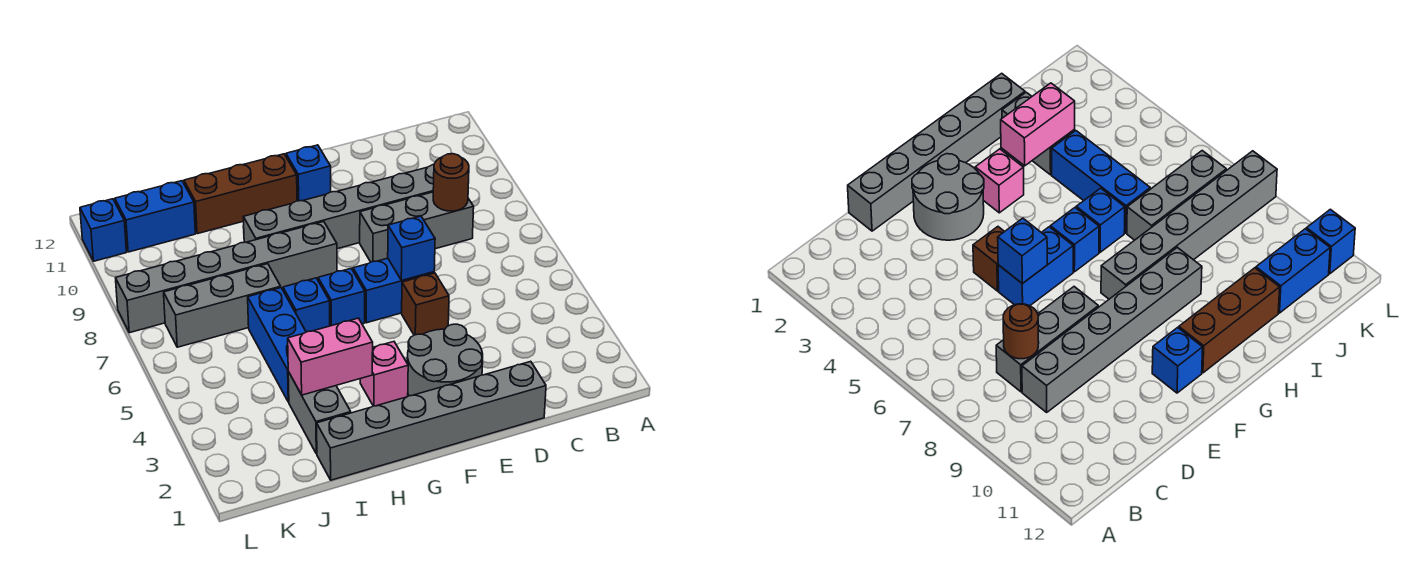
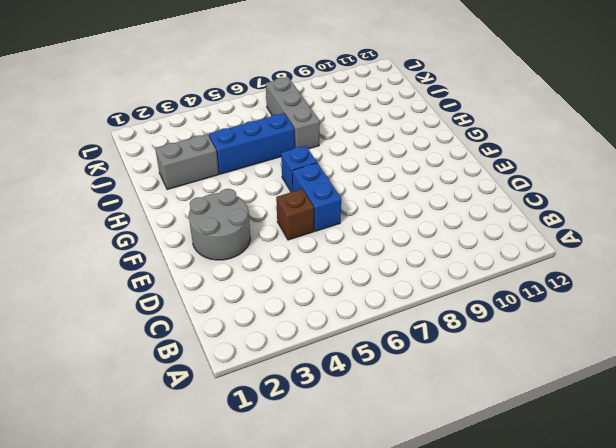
none -> grey 1x3 brick [360,192,474,262]
none -> grey 1x6 brick [243,165,434,249]
none -> grey 1x6 brick [317,361,546,480]

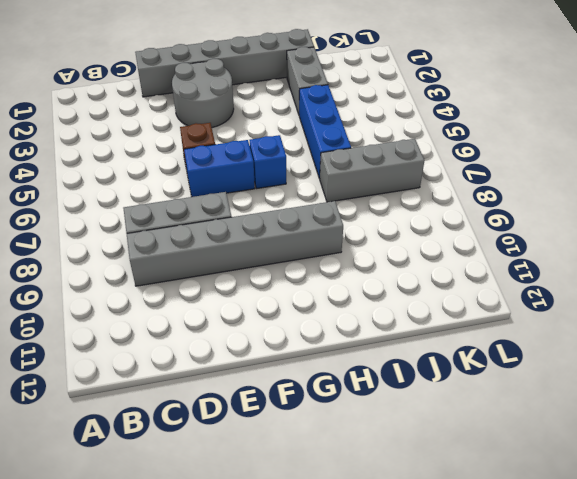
none -> blue 1x1 brick [286,145,331,201]
none -> pink 1x1 brick [360,342,408,406]
none -> grey 1x6 brick [116,222,337,333]

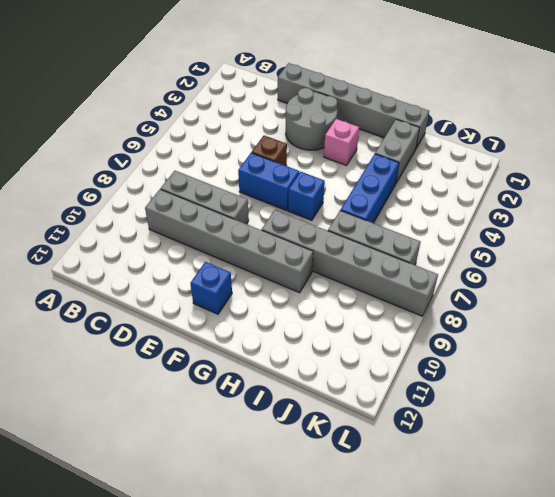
none -> brown 1x3 brick [184,154,297,234]
none -> blue 1x1 brick [283,278,330,332]
none -> blue 1x2 brick [115,181,195,252]

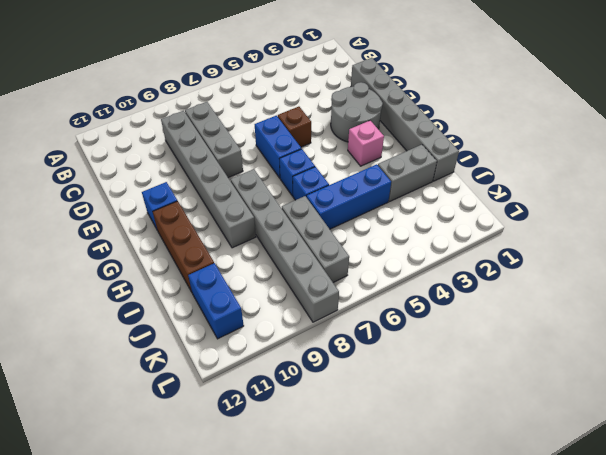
none -> blue 1x1 brick [80,199,126,261]
none -> brown 1x1 round brick [433,154,469,211]
none -> blue 1x1 brick [388,216,435,280]

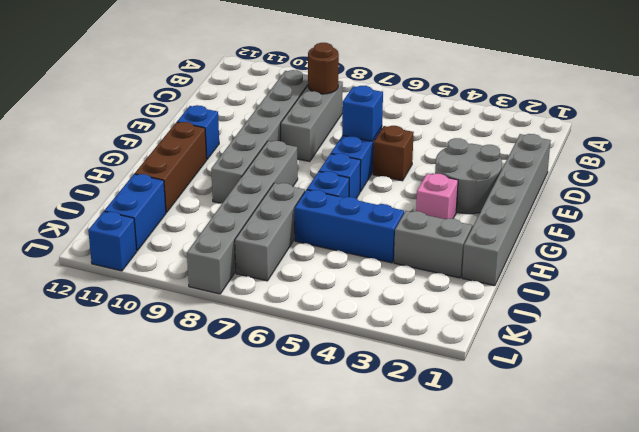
none -> pink 1x2 brick [288,318,373,395]

